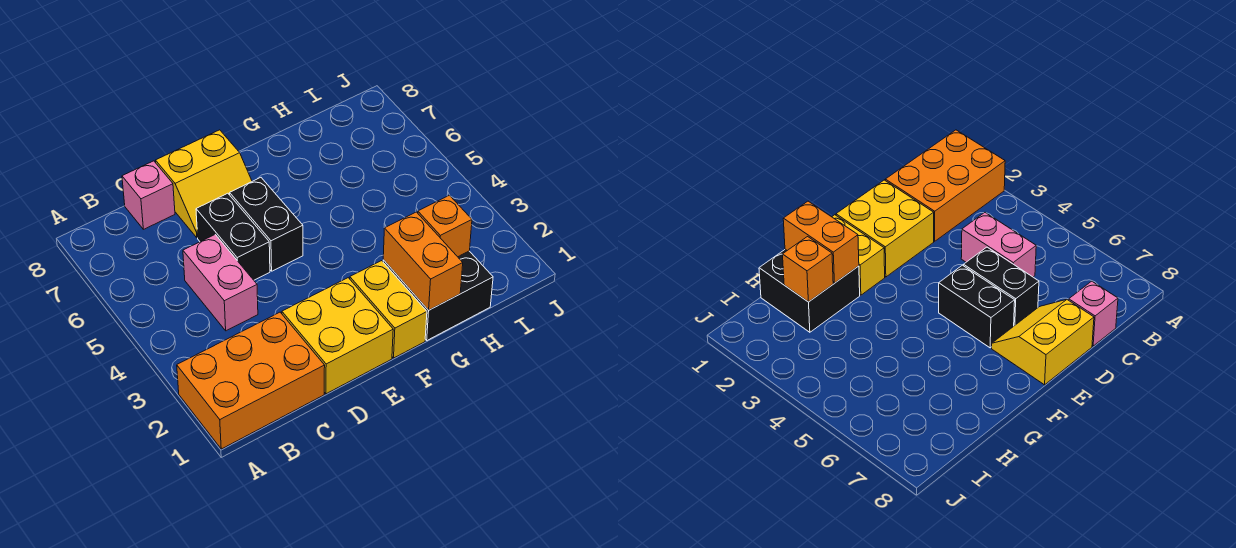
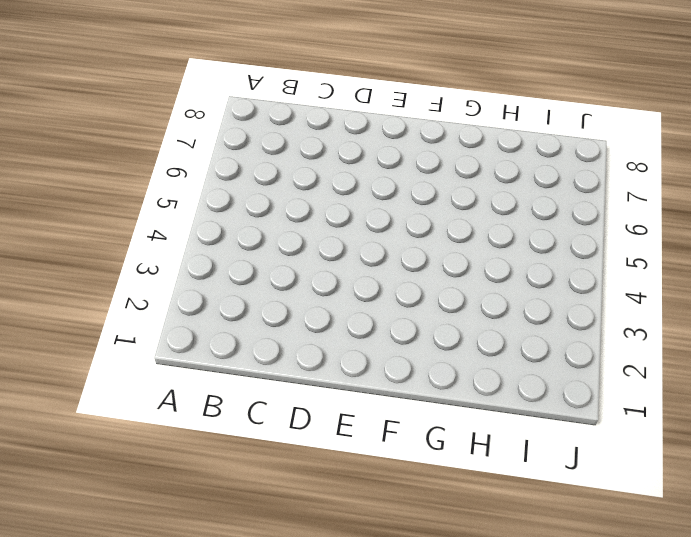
none -> orange 2x3 brick [177,312,325,449]
none -> pink 1x2 brick [183,235,258,331]

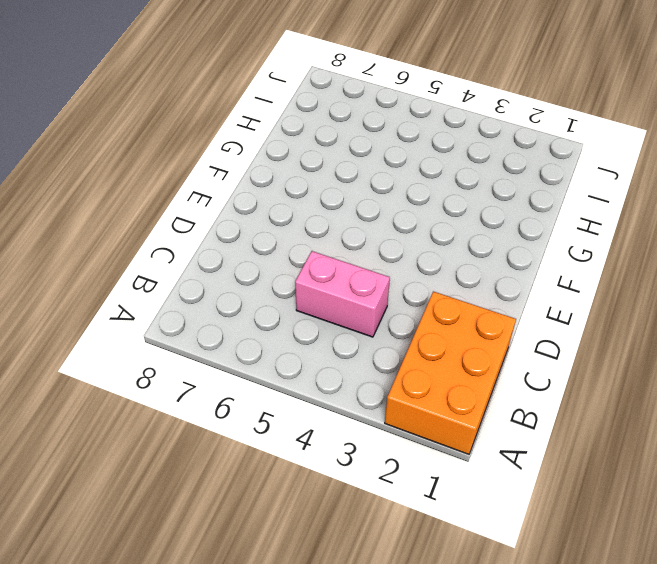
none -> pink 1x1 brick [122,161,175,229]
none -> yellow 2x2 brick [282,278,393,394]

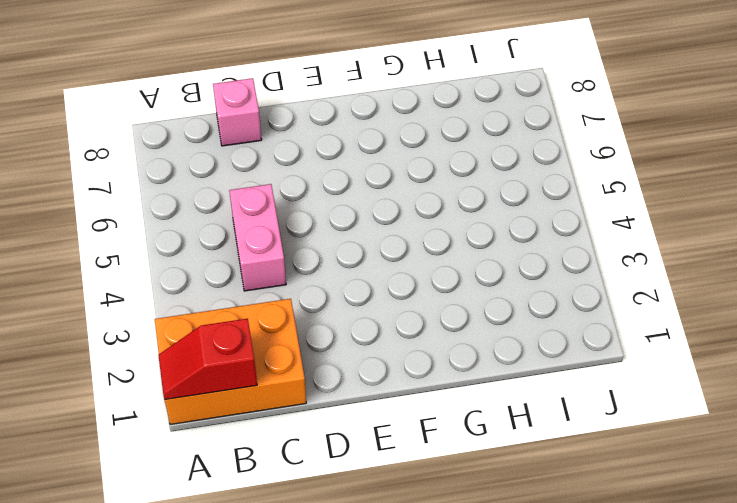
red 1x2 slope [158,319,257,400] -> none
none -> yellow 2x2 brick [282,278,393,394]
none -> black 1x2 brick [196,193,270,280]

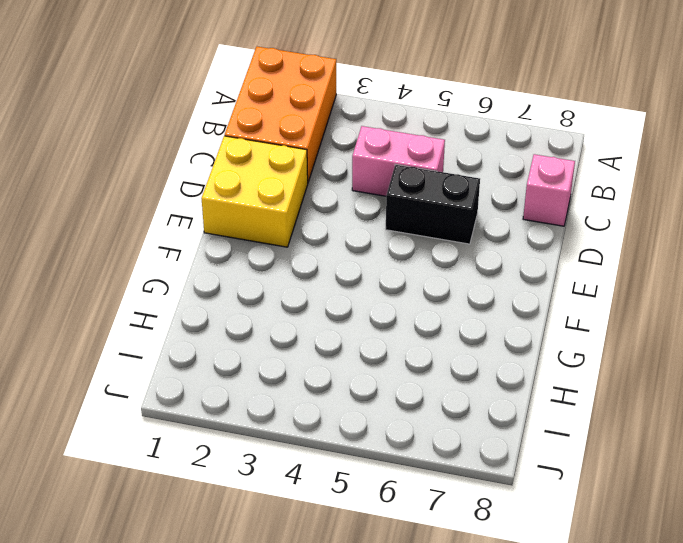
none -> yellow 2x2 slope [156,130,252,238]
none -> black 1x2 brick [230,178,303,271]

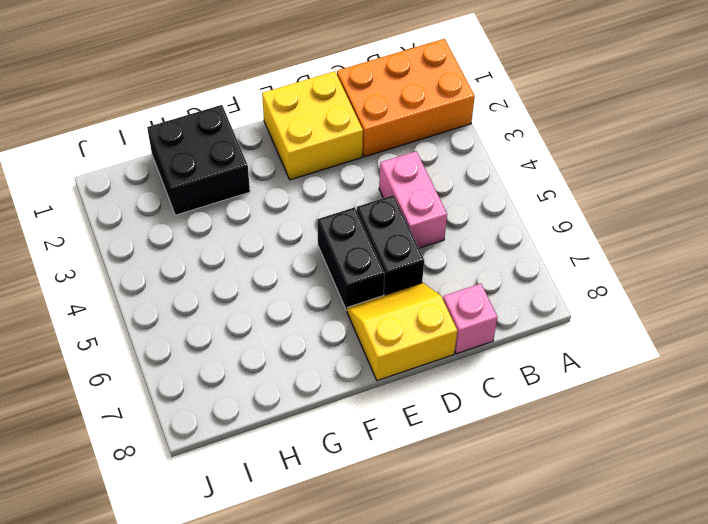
none -> yellow 1x2 brick [350,261,427,358]
none -> orange 1x2 brick [383,212,463,310]

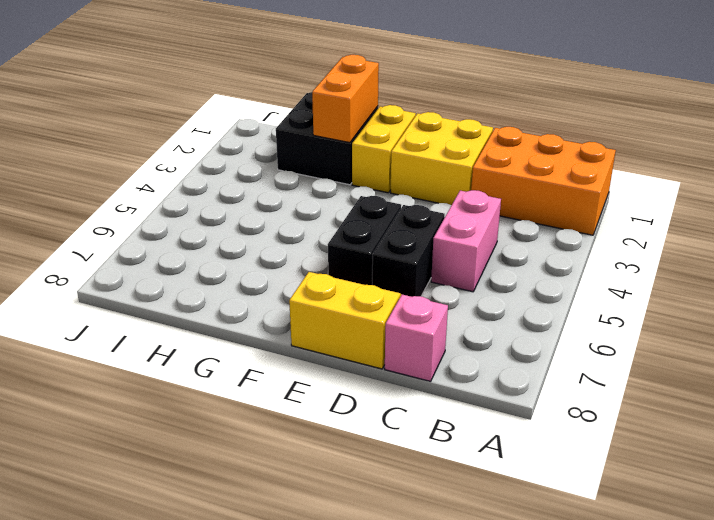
none -> orange 1x1 brick [418,195,472,257]

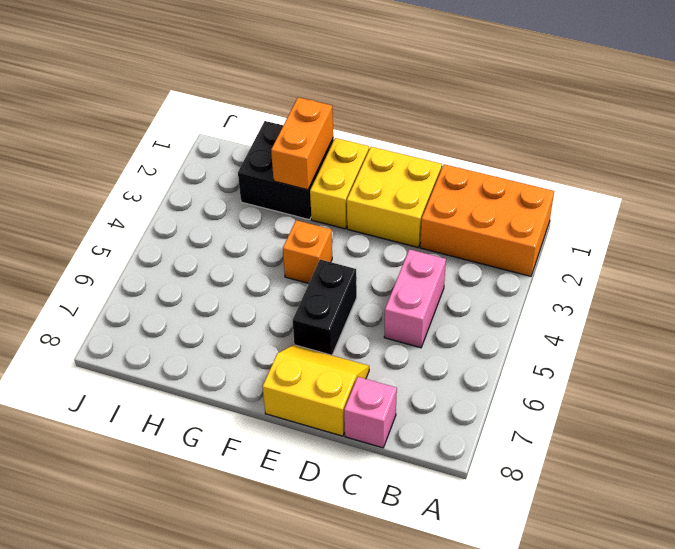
orange 1x1 brick [283,220,332,283] -> orange 1x1 brick moved to [418,195,472,257]
none -> black 1x2 brick [196,193,270,280]

